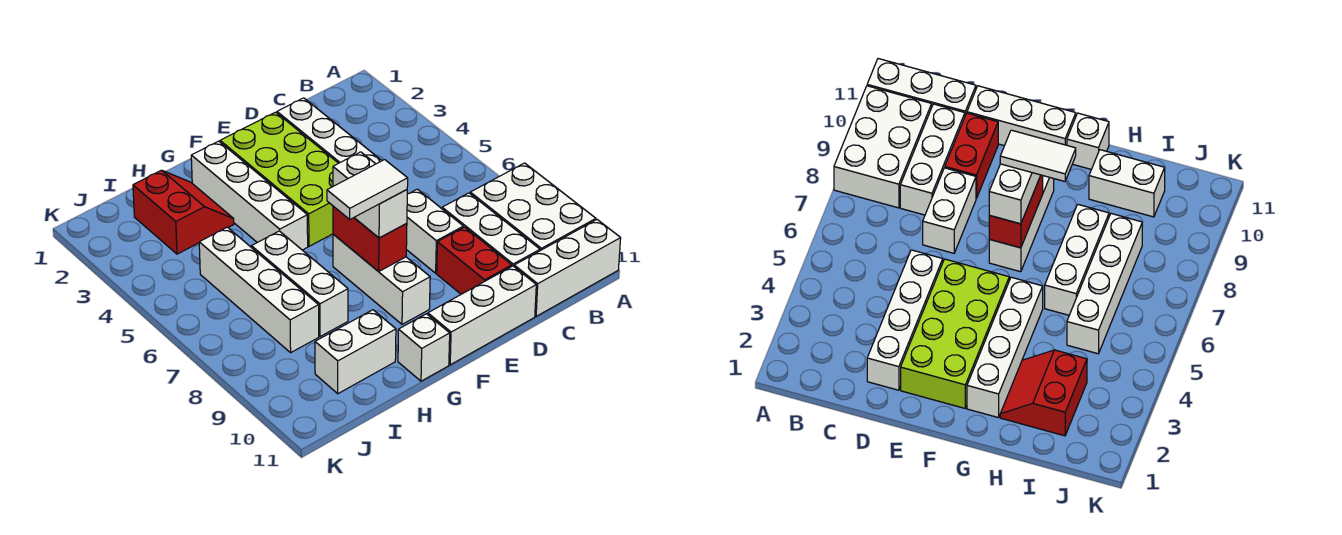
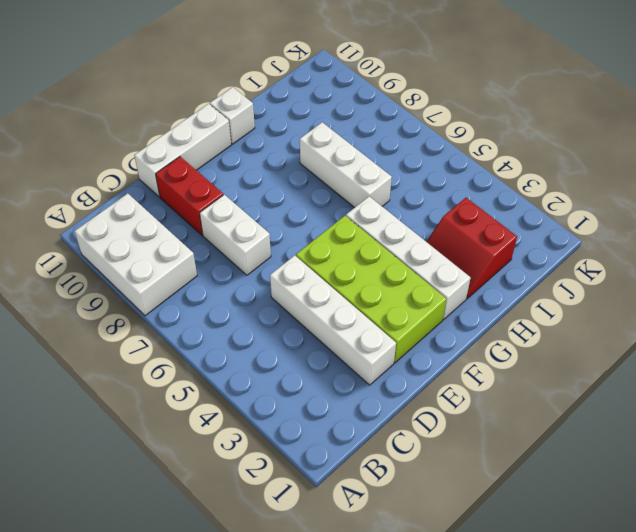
none -> white 1x3 brick [514,220,621,316]
none -> white 1x3 brick [442,193,540,266]
none -> white 1x3 brick [333,234,430,324]

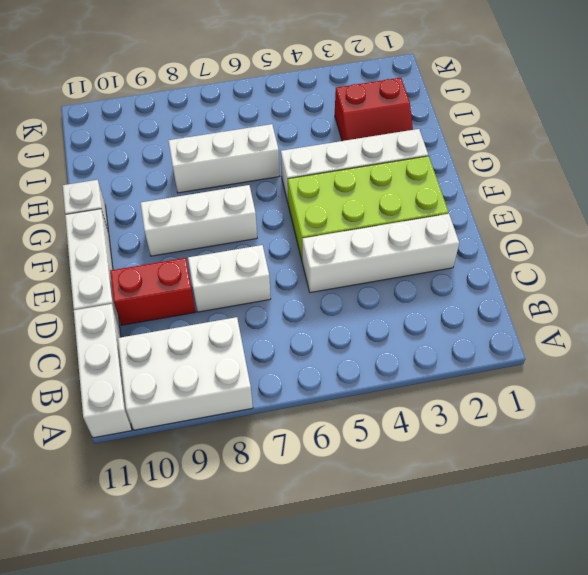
none -> white 1x3 brick [442,193,540,266]
none -> white 1x2 brick [315,310,396,394]
none -> white 1x4 brick [199,227,319,353]

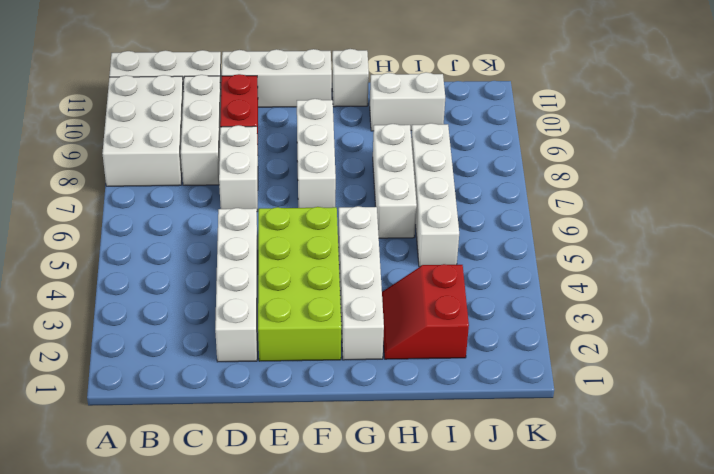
none -> red 1x2 brick [333,206,407,272]
none -> white 1x2 brick [333,152,407,238]
none -> white 1x2 tile [327,160,408,219]

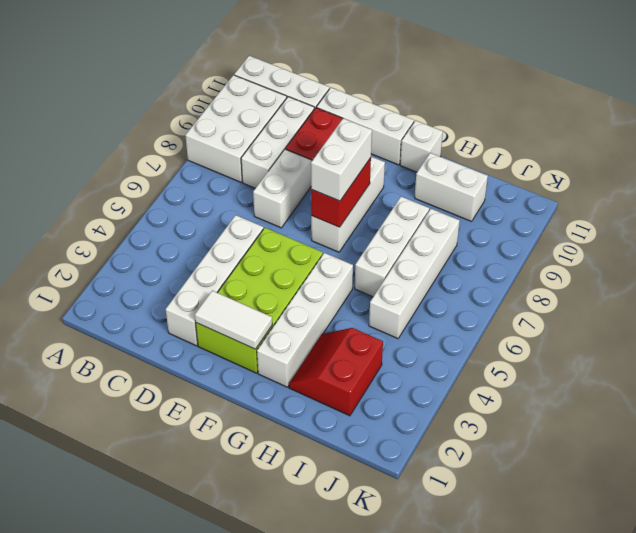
white 1x2 tile [195,291,272,349] -> white 1x2 tile moved to [327,160,408,219]

